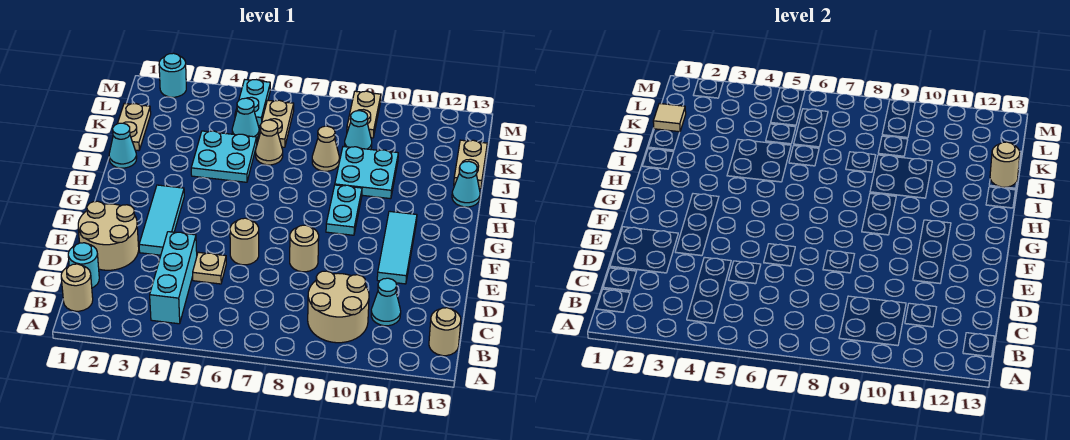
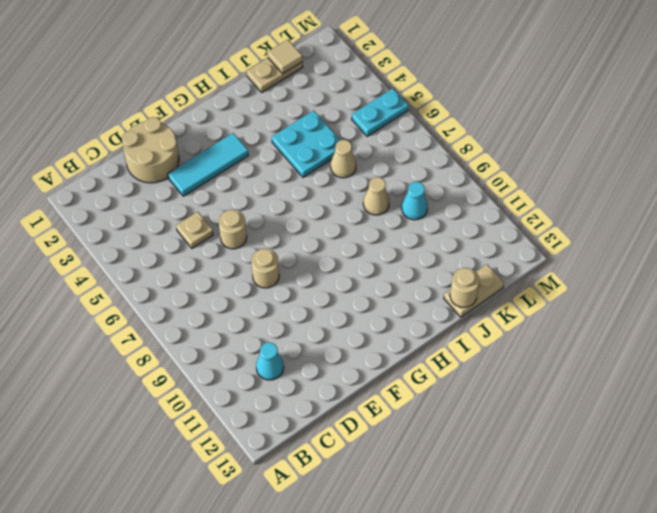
none -> tan 1x1 round brick [61,264,93,311]
none -> cyan 1x3 brick [150,232,197,324]
none -> tan 2x2 round brick [308,271,369,343]

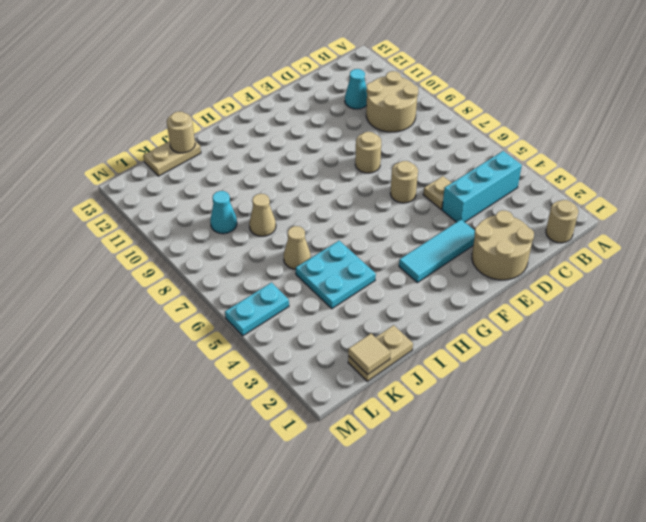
none -> tan 1x1 round brick [429,308,461,356]
none -> cyan 1x1 round brick [68,243,99,288]
none -> cyan 1x3 tile [377,211,417,284]

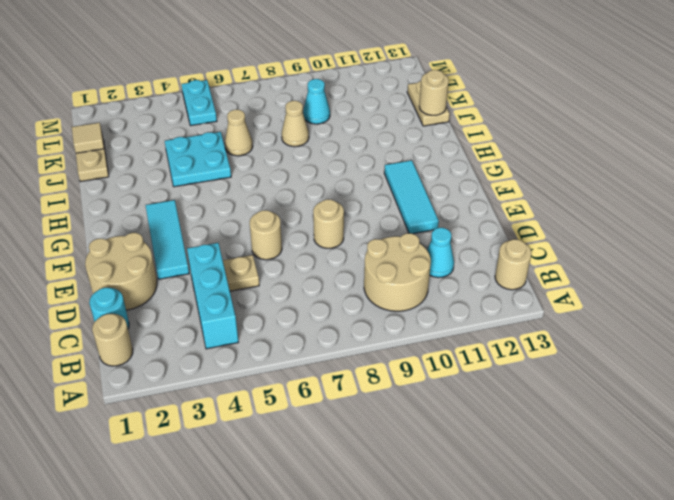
none -> cyan 1x2 plate [326,185,362,235]
none -> cyan 1x1 cone [109,123,137,168]
none -> cyan 2x2 plate [335,147,398,199]

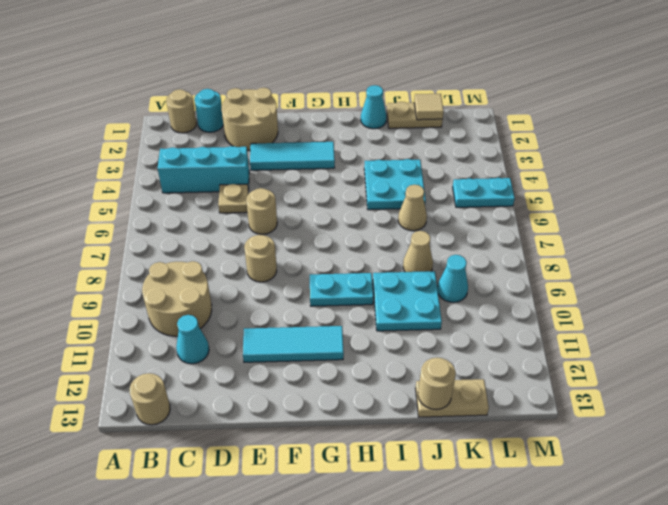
none -> cyan 1x1 cone [452,161,480,207]
none -> cyan 1x1 cone [232,98,259,138]
none -> tan 1x2 plate [258,100,294,147]

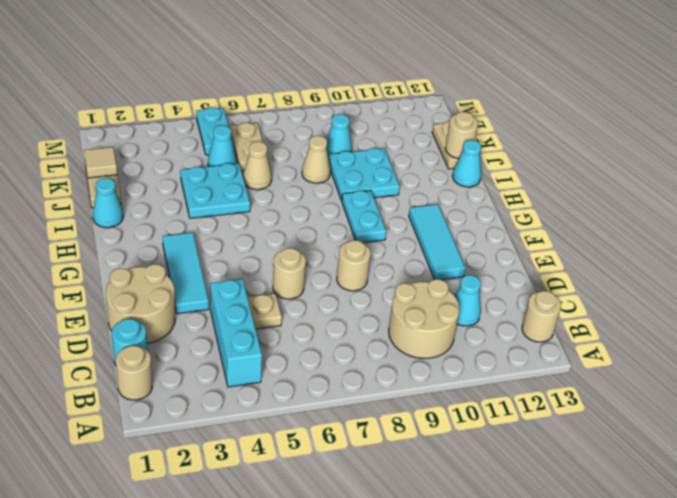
none -> tan 1x2 plate [347,91,381,138]
none -> cyan 1x1 round brick [159,53,186,97]

